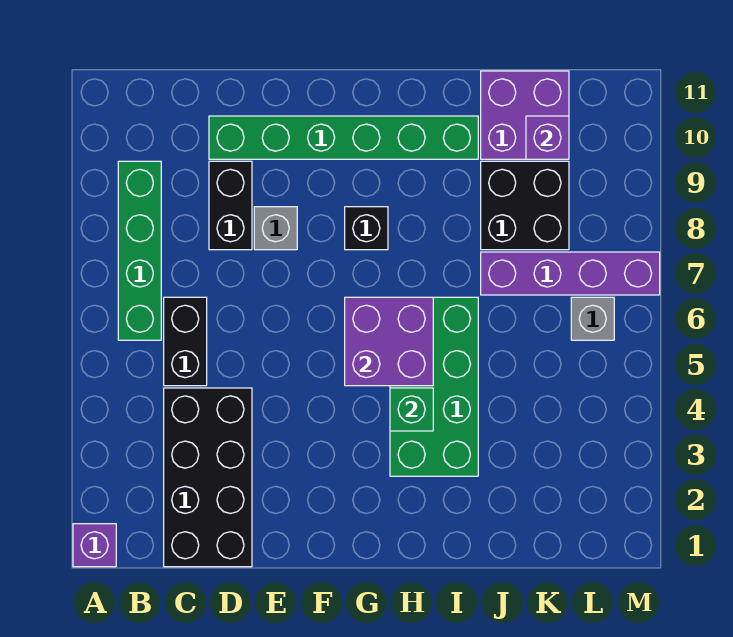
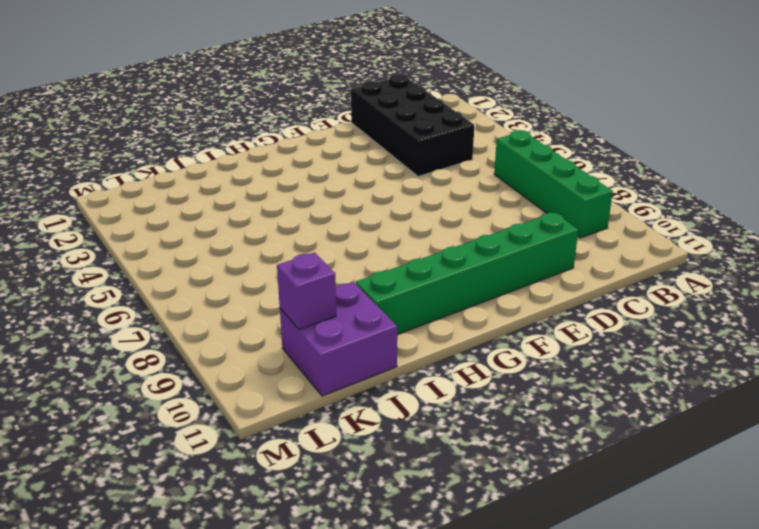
none -> purple 1x1 brick [73,524,116,567]
none -> black 1x2 brick [164,297,207,386]
none -> black 1x2 brick [209,161,252,250]

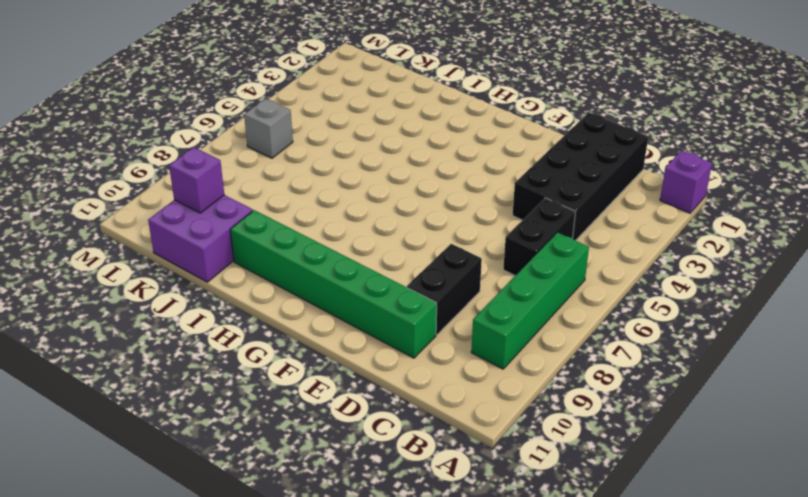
none -> grey 1x1 brick [254,207,297,250]
none -> black 1x1 brick [345,207,388,250]
none -> green 2x4 brick [390,297,478,476]

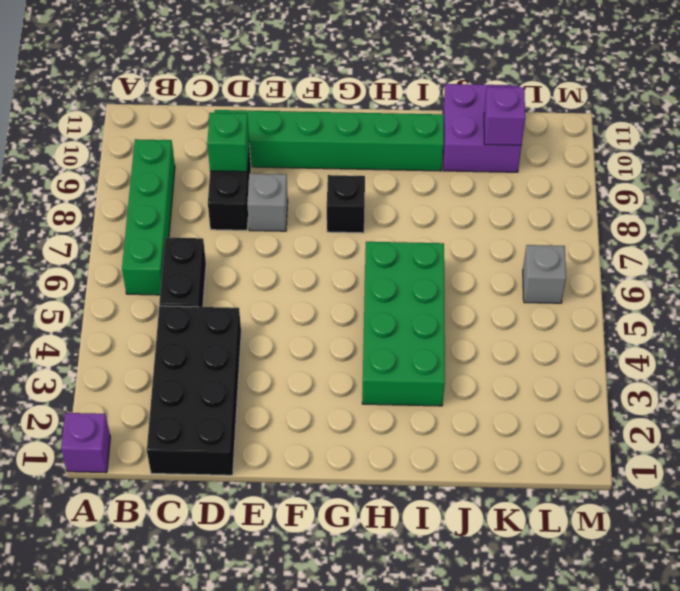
green 1x1 brick [207,113,249,172] -> green 1x1 brick moved to [390,388,433,431]
none -> purple 1x4 brick [481,252,660,295]
none -> black 2x2 brick [481,161,569,250]
none -> purple 2x2 brick [345,297,433,386]

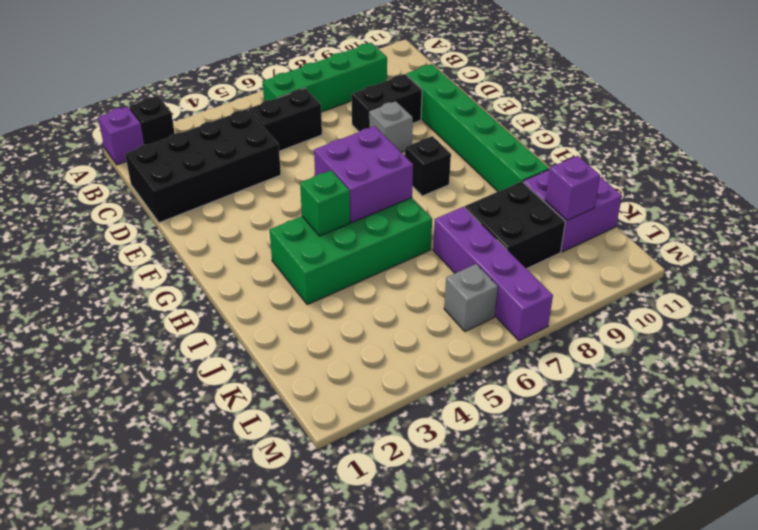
black 1x1 brick [129,96,175,145] -> none

